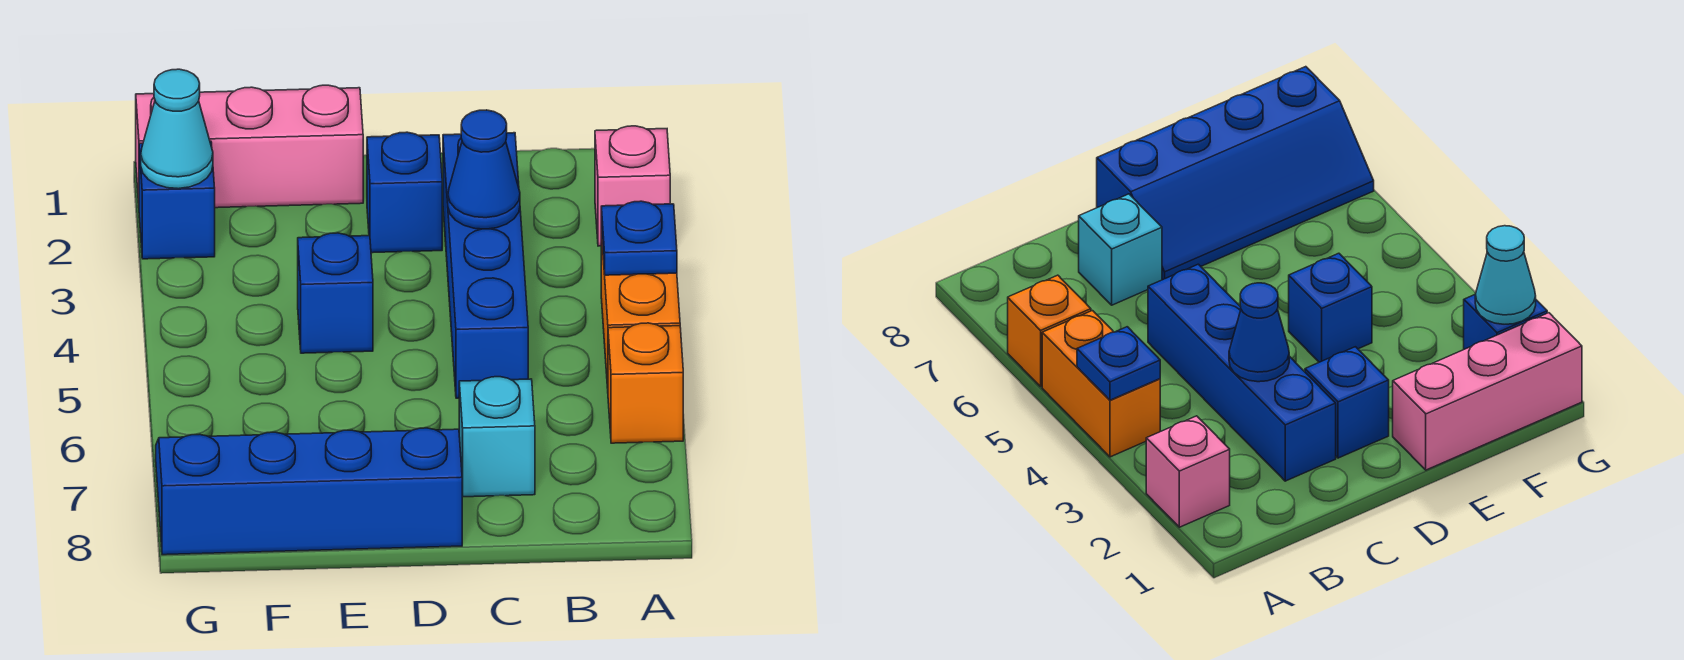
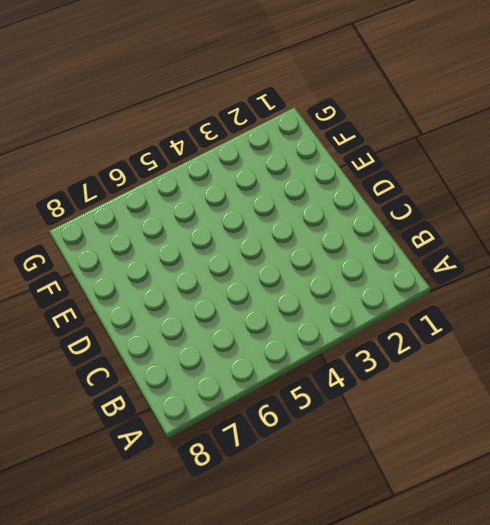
none -> pink 1x1 brick [595,126,670,246]
none -> orange 1x2 brick [601,230,680,388]
none -> orange 1x1 brick [608,323,683,443]

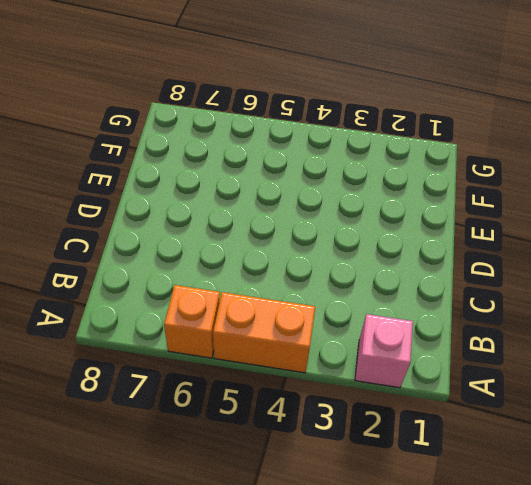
none -> blue 1x4 brick [443,133,528,398]
none -> cyan 1x1 brick [459,377,535,497]
none -> blue 1x1 brick [367,132,442,253]

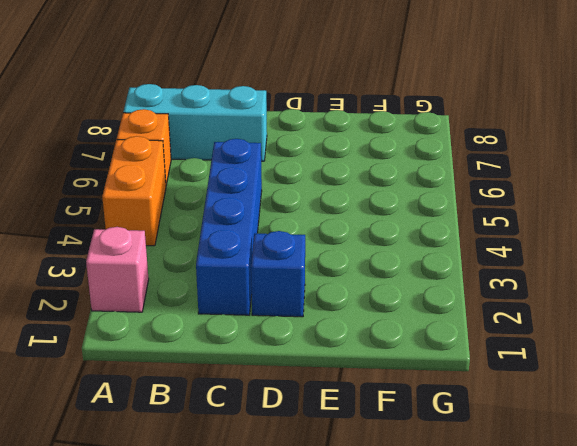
cyan 1x3 brick [123,84,267,161] -> cyan 1x1 brick [459,377,535,497]
none -> blue 2x4 slope [156,428,462,555]
none -> pink 1x3 brick [136,85,363,208]
none -> blue 1x1 brick [298,233,373,353]

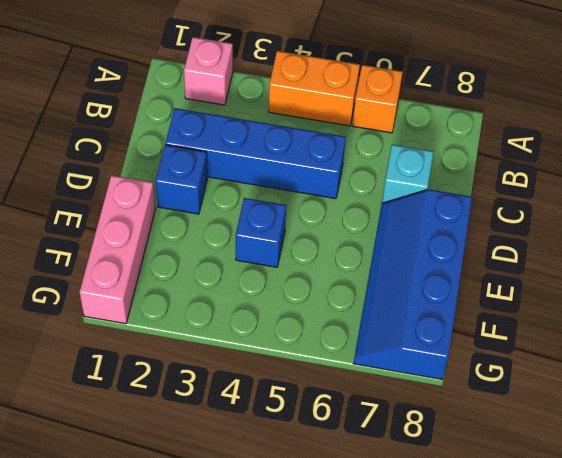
none -> blue 1x1 brick [139,141,215,259]
none -> blue 1x1 plate [601,201,677,275]
none -> blue 1x1 cone [448,110,520,229]

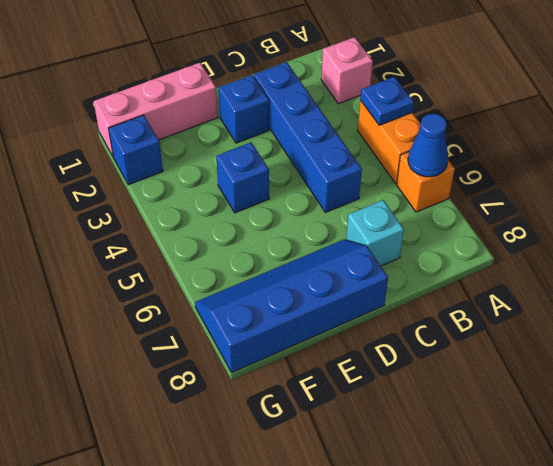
blue 1x1 cone [408,114,448,177] -> blue 1x1 cone moved to [448,110,520,229]
none -> cyan 1x1 cone [141,69,213,189]

